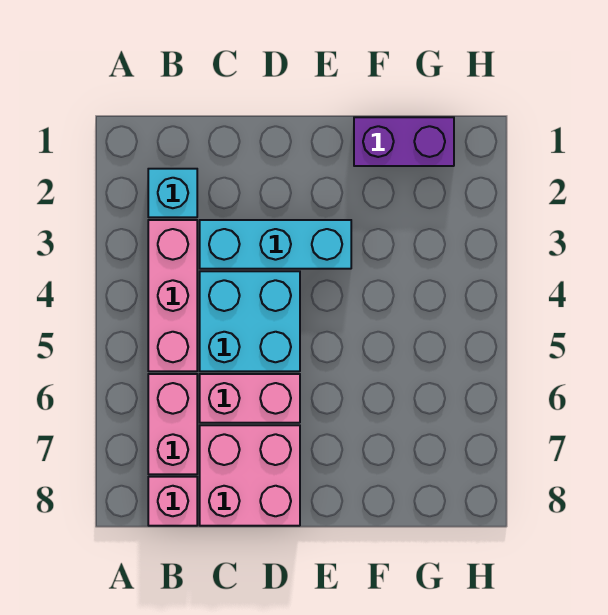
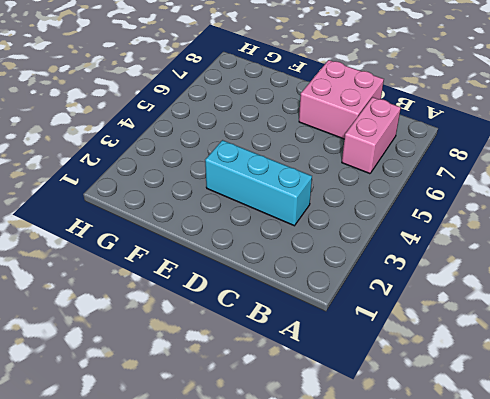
none -> cyan 1x1 brick [148,169,197,217]
none -> pink 1x3 brick [148,220,197,371]

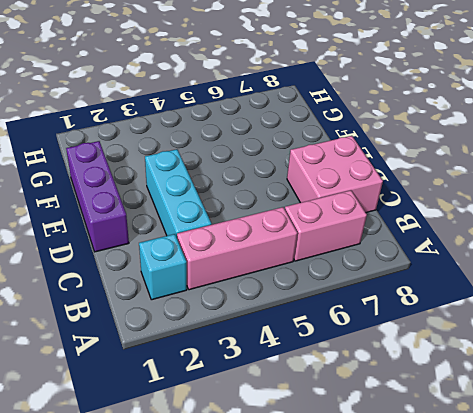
purple 1x3 brick [66,141,129,252] -> purple 1x2 brick [354,117,454,166]
none -> pink 1x1 brick [148,477,197,526]
none -> cyan 2x2 brick [200,271,300,371]

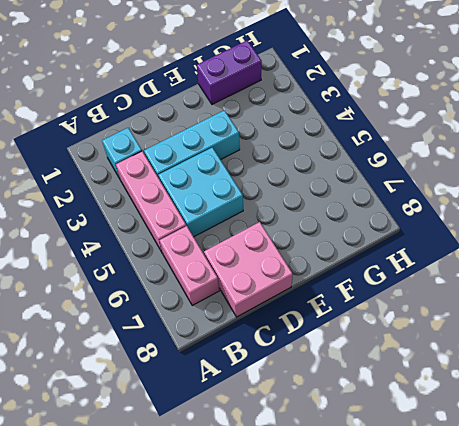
none -> pink 1x1 brick [148,477,197,526]
none -> pink 1x2 brick [200,374,300,423]

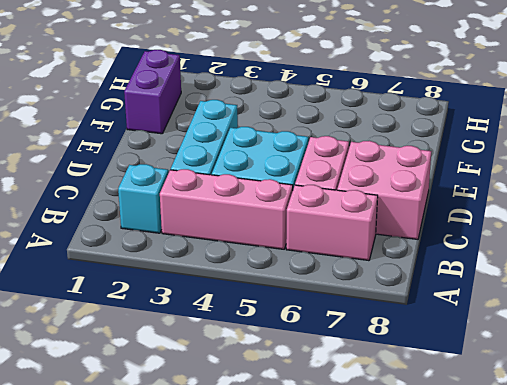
none -> pink 1x1 brick [148,477,197,526]

